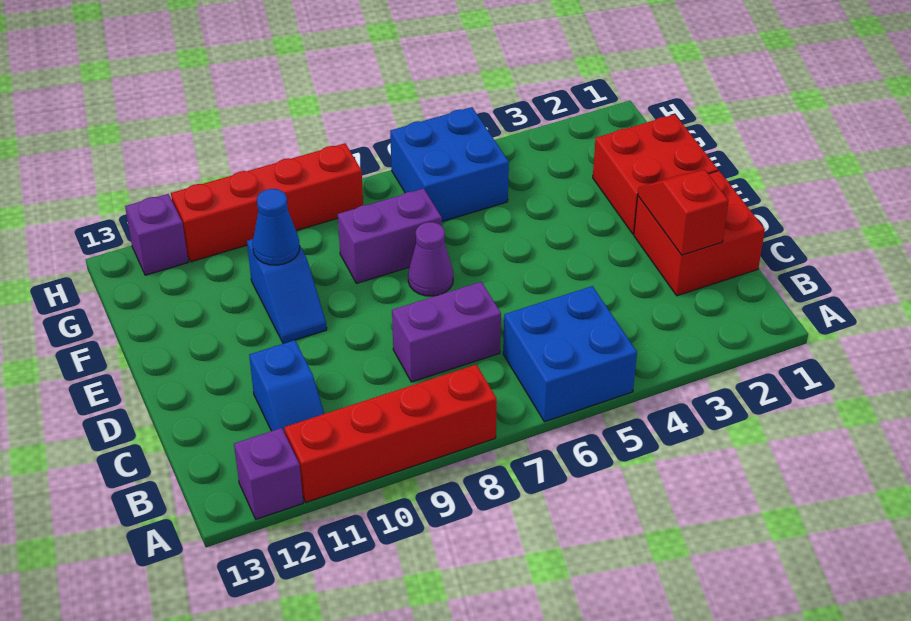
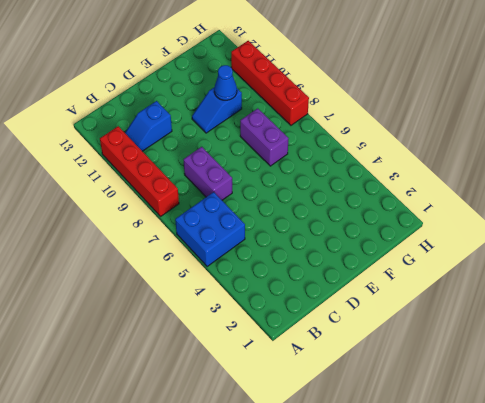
none -> purple 1x1 brick [234,428,303,519]
none -> red 2x2 brick [634,171,765,296]
none -> red 2x2 brick [593,114,718,234]

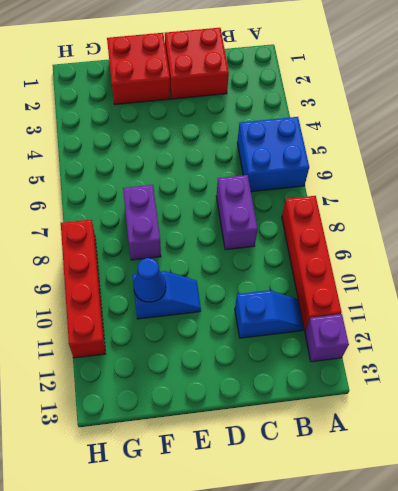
none -> purple 1x1 cone [408,222,453,296]
none -> blue 2x2 brick [390,107,509,222]
none -> purple 1x1 brick [125,194,188,275]

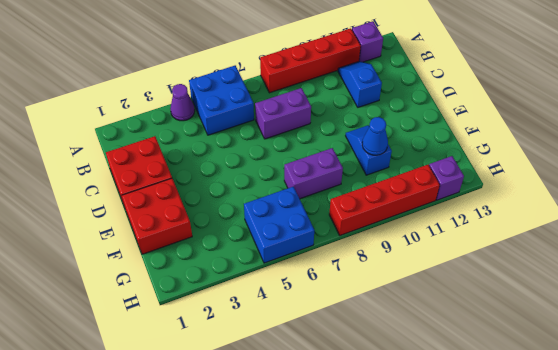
purple 1x1 cone [170,84,195,121] -> purple 1x1 cone moved to [408,222,453,296]
none -> red 1x2 slope [638,170,728,255]

